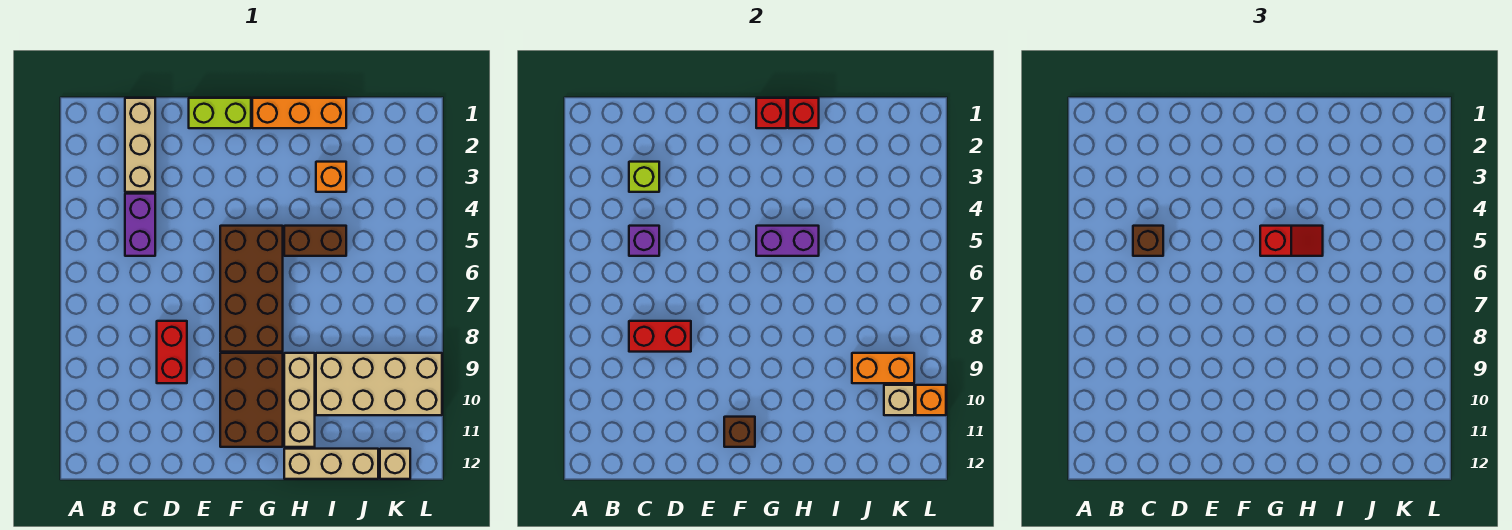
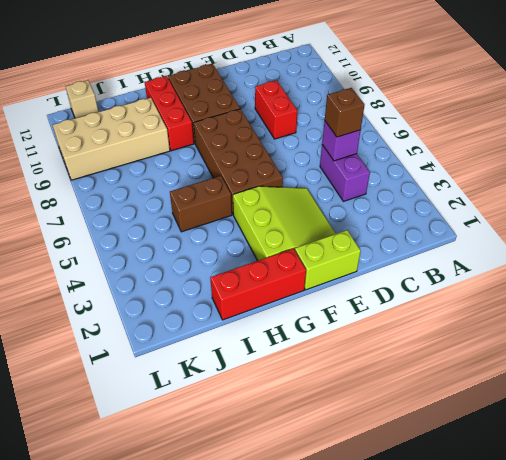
lime 3x3 slope [233,186,336,261] -> none
red 1x3 brick [210,249,306,320] -> orange 1x3 brick [252,98,346,128]
red 1x3 brick [145,76,194,151] -> tan 1x3 brick [284,353,315,447]
none -> tan 1x3 brick [125,98,155,192]
none -> tan 1x3 brick [284,449,378,479]
none -> orange 1x1 brick [316,162,346,192]

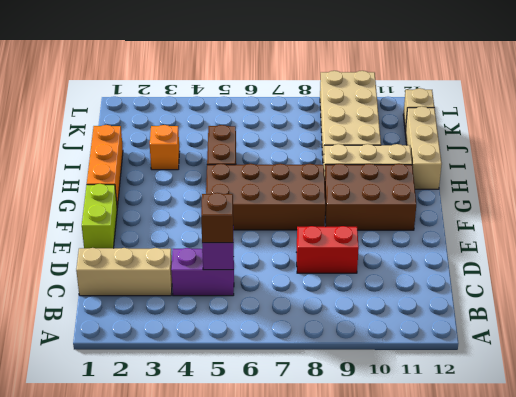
none -> lime 1x1 brick [629,162,659,192]
none -> red 1x2 brick [629,321,691,352]
none -> brown 1x1 brick [724,417,755,447]

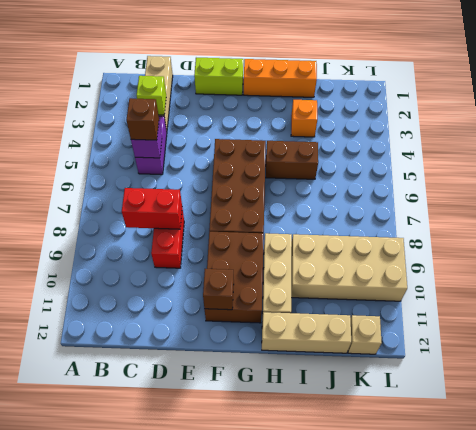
none -> red 1x1 brick [756,98,787,128]
none -> purple 1x2 brick [756,226,819,256]
none -> red 1x1 brick [788,98,819,128]

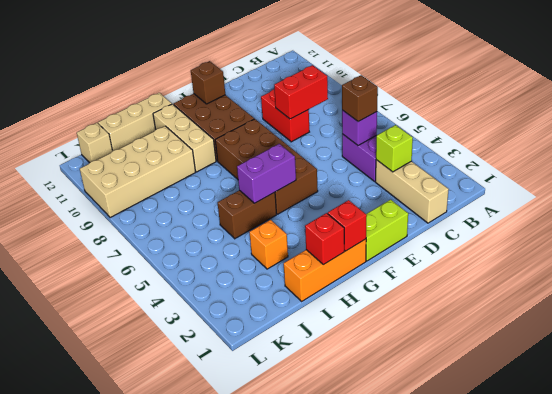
none -> orange 1x2 brick [852,353,914,383]
none -> tan 1x1 brick [884,385,914,415]
none -> orange 1x1 brick [916,385,946,415]

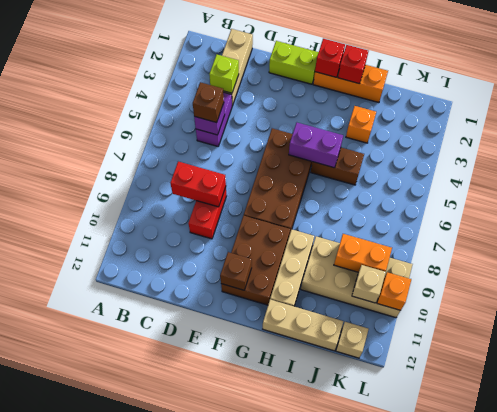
none -> red 1x2 slope [1260,226,1323,256]

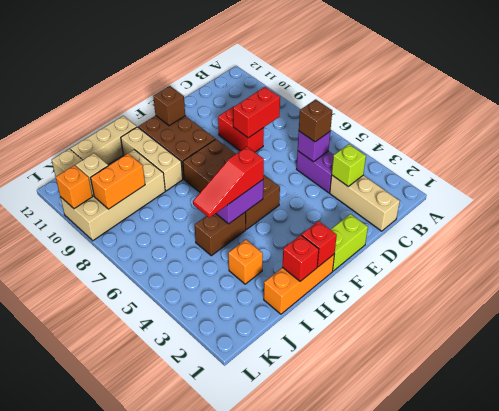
red 1x3 slope [193,147,264,218] -> red 1x2 slope [1260,226,1323,256]

